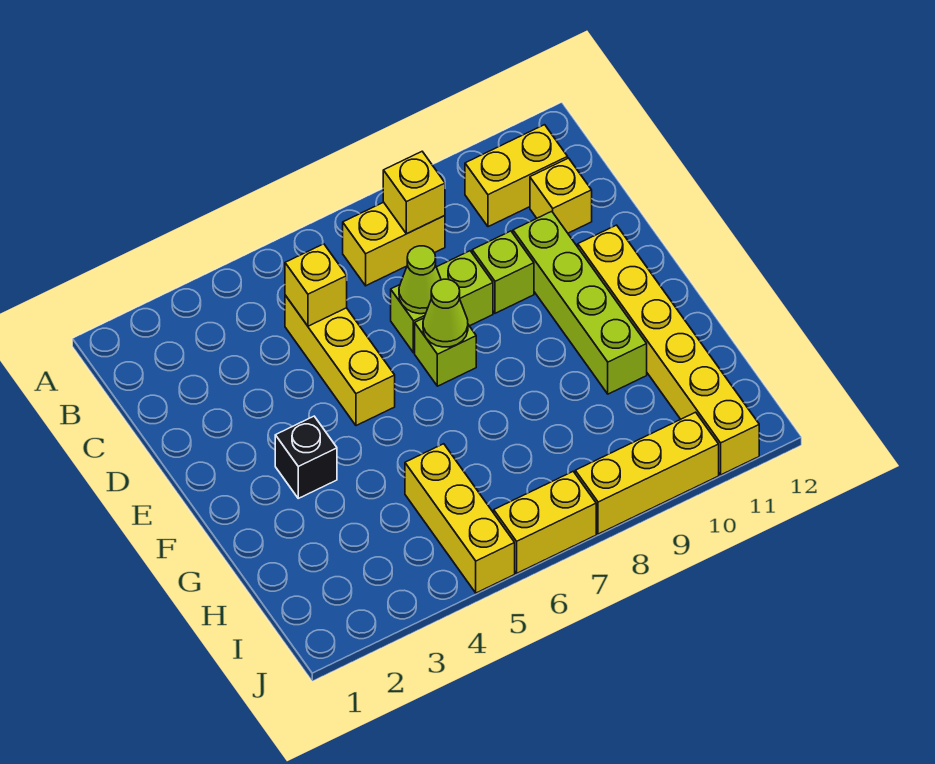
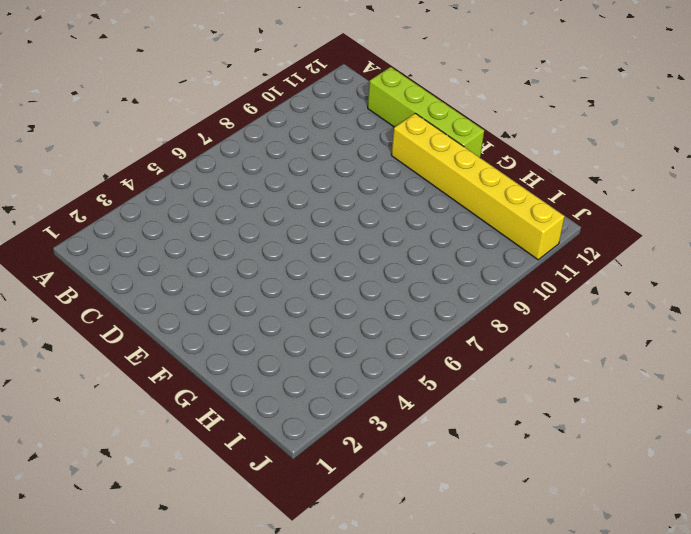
lime 1x4 brick [368,67,484,157] -> lime 1x4 brick moved to [513,211,647,394]
none -> yellow 1x2 brick [343,202,445,286]
none -> yellow 1x2 brick [465,125,568,227]
none -> yellow 1x3 brick [285,295,395,426]

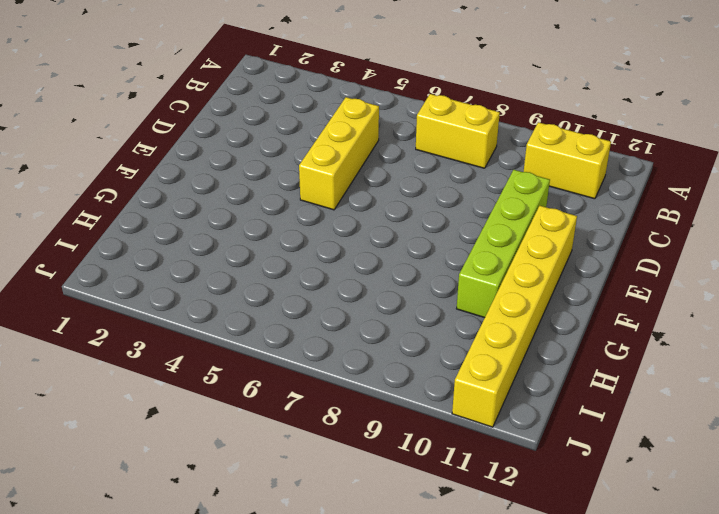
none -> yellow 1x1 brick [530,158,592,233]
none -> lime 1x2 brick [391,251,493,353]
none -> lime 1x1 brick [472,231,534,313]

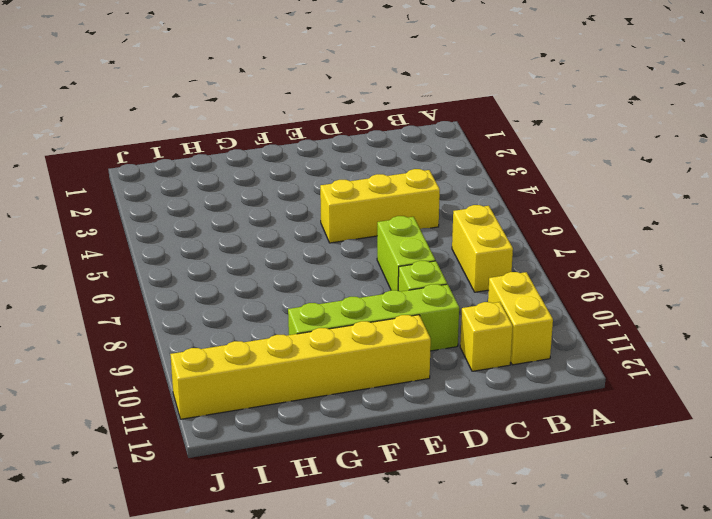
none -> lime 1x1 brick [415,318,476,386]
none -> black 1x1 brick [275,416,337,498]
none -> yellow 1x3 brick [405,444,515,593]

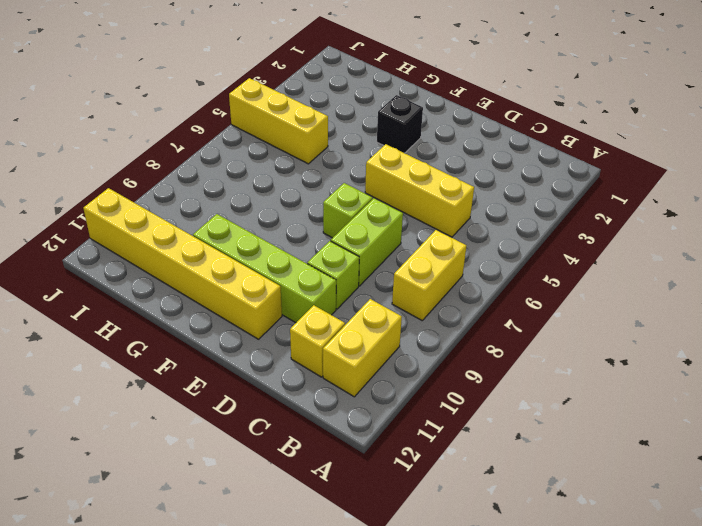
none -> yellow 1x2 brick [494,472,596,573]
none -> yellow 1x3 brick [575,412,719,534]
none -> yellow 1x1 brick [383,152,445,234]

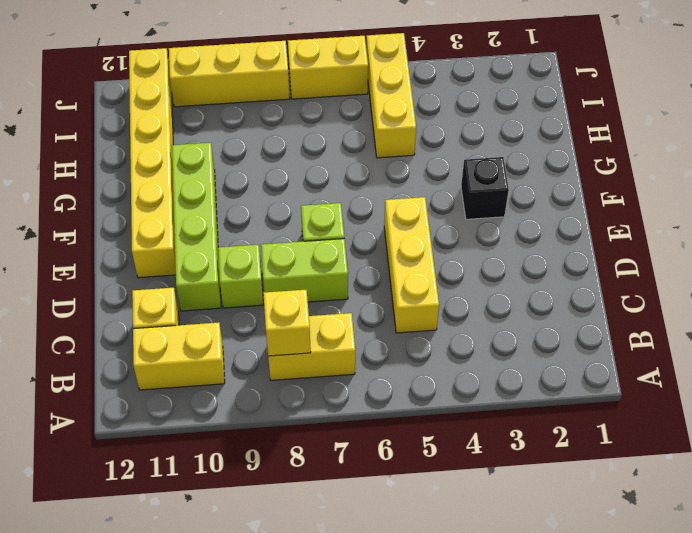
none -> yellow 1x1 brick [285,244,347,326]
none -> lime 1x1 cone [399,246,441,314]
none -> lime 1x1 cone [423,279,468,347]

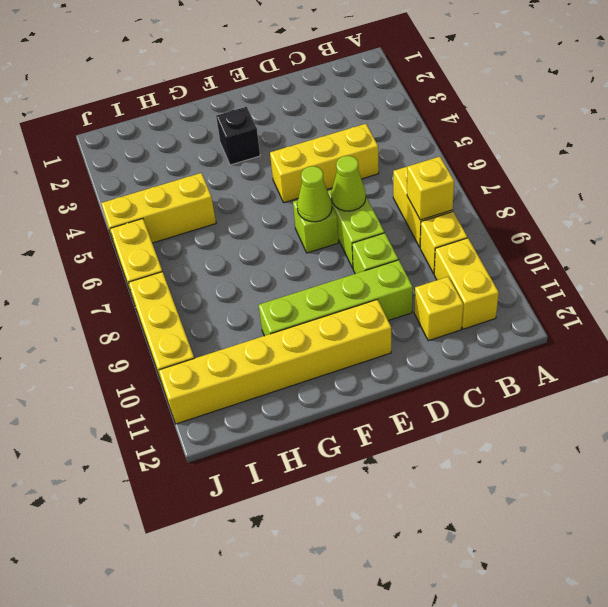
yellow 1x1 brick [420,212,467,274] -> yellow 1x1 brick moved to [285,244,347,326]

